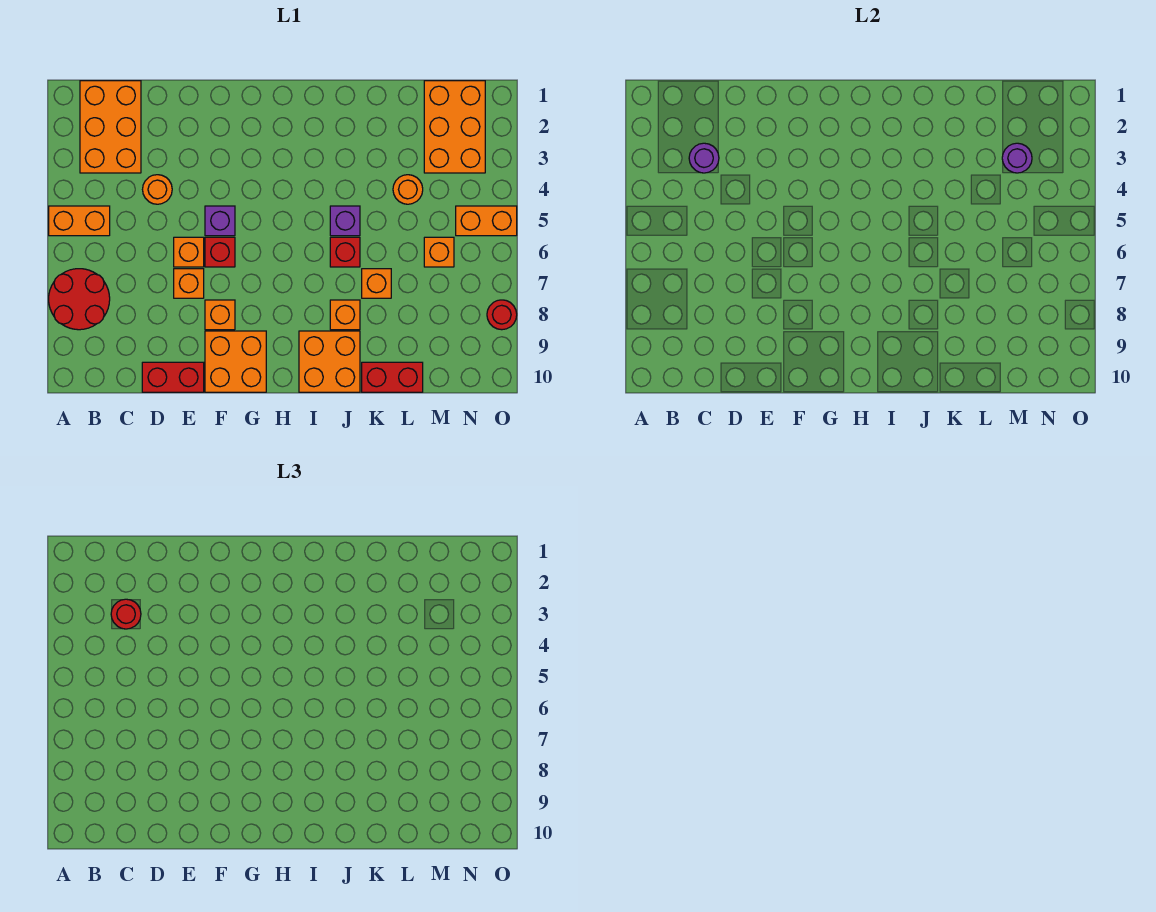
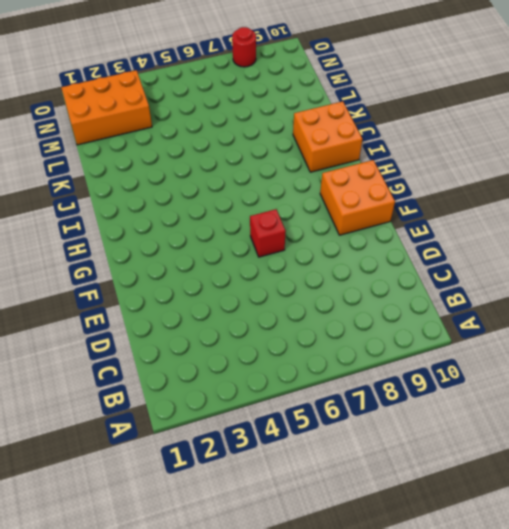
none -> orange 1x2 brick [49,206,110,236]
none -> red 2x2 round brick [49,269,110,330]
none -> orange 2x3 brick [80,81,141,173]

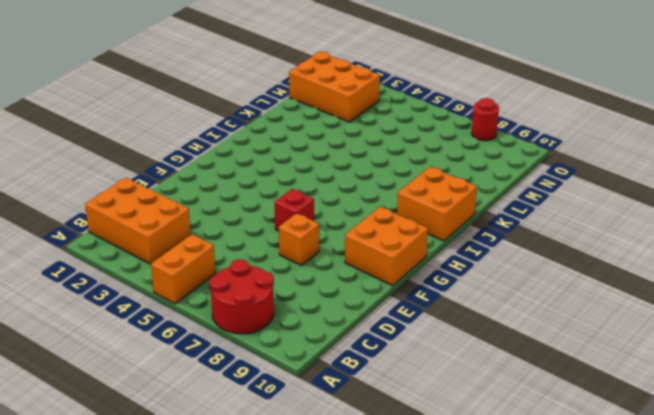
none -> orange 1x1 round brick [143,175,172,204]
none -> red 1x2 brick [142,362,204,392]
none -> orange 1x1 brick [174,237,204,267]

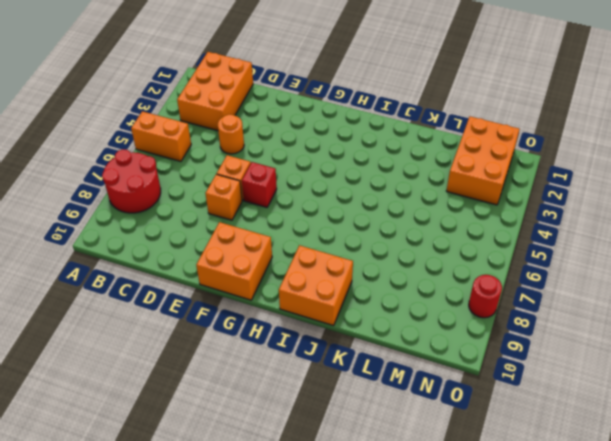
none -> red 1x2 brick [142,362,204,392]
none -> purple 1x1 brick [205,206,235,236]
none -> orange 1x1 brick [205,300,235,330]

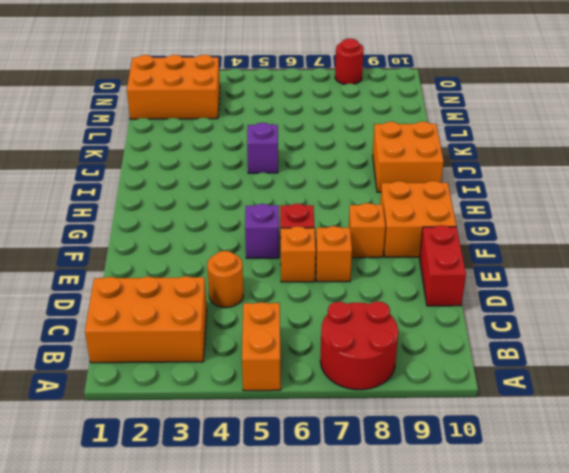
none -> red 1x1 brick [330,237,360,267]
none -> orange 1x1 brick [330,300,360,330]
none -> orange 1x1 brick [362,269,391,298]

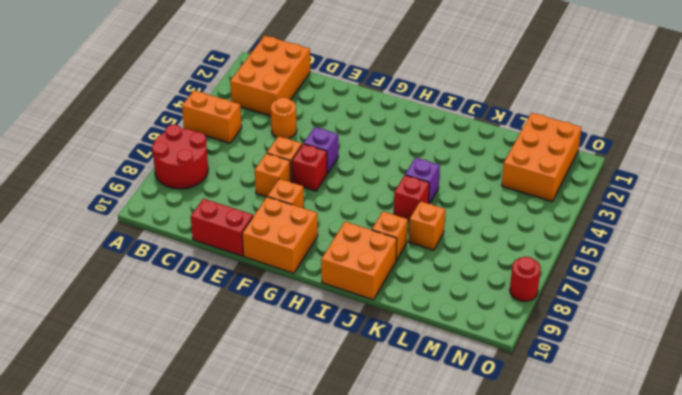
none -> red 1x2 brick [362,362,423,392]
none -> orange 1x1 round brick [393,175,423,204]
none -> orange 1x1 brick [424,237,454,267]

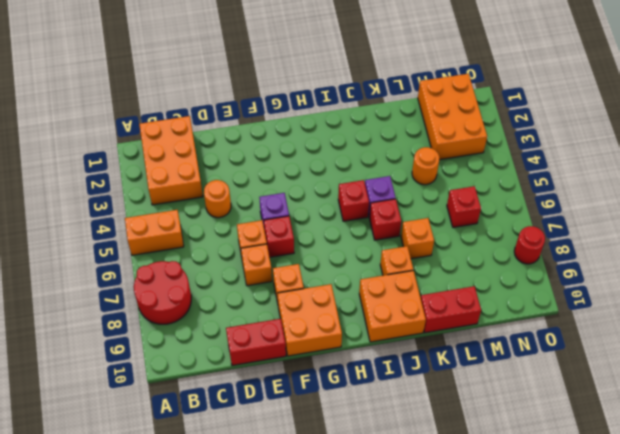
red 1x1 brick [338,180,369,221] -> none
red 1x1 brick [447,186,481,227] -> orange 1x1 brick [424,237,454,267]
none -> orange 1x2 brick [456,206,517,236]
none -> purple 1x1 round brick [689,143,719,173]
none -> purple 1x1 round brick [1002,143,1032,173]

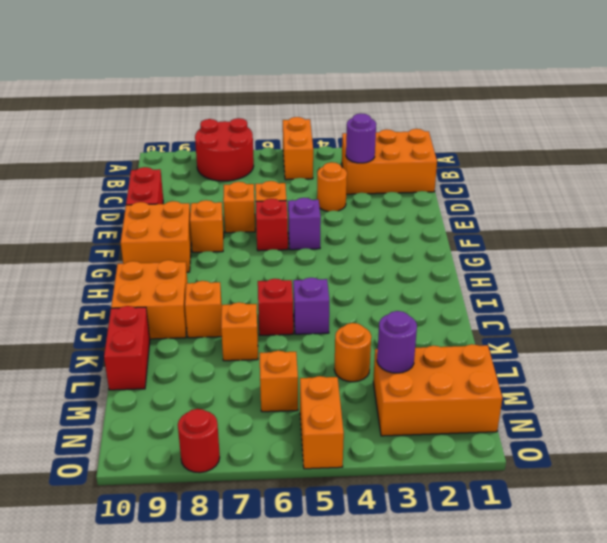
none -> red 1x1 round brick [111,599,141,629]

